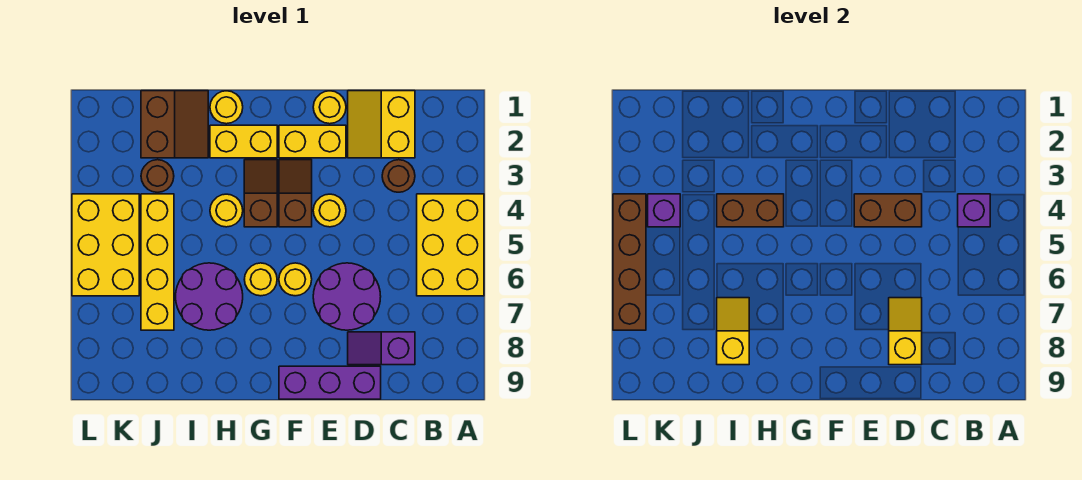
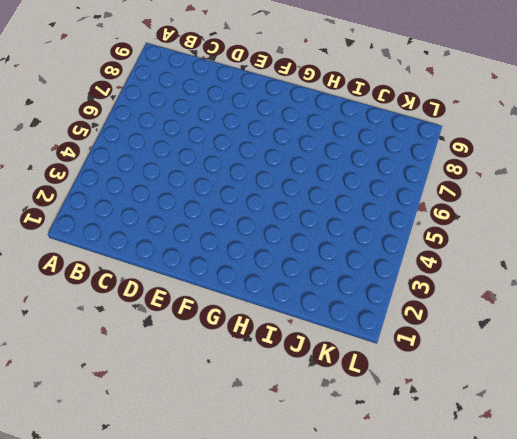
none -> yellow 2x3 brick [417,194,484,296]
none -> yellow 2x2 slope [348,91,415,158]
none -> brown 1x1 round brick [382,160,415,192]

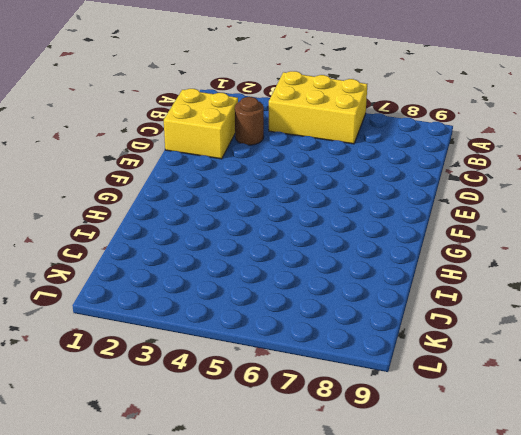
yellow 2x2 brick [164,89,238,159] -> yellow 2x2 slope [348,91,415,158]
none -> purple 1x2 slope [348,332,415,365]
none -> purple 2x2 round brick [313,263,381,330]
none -> purple 1x3 brick [279,366,381,399]

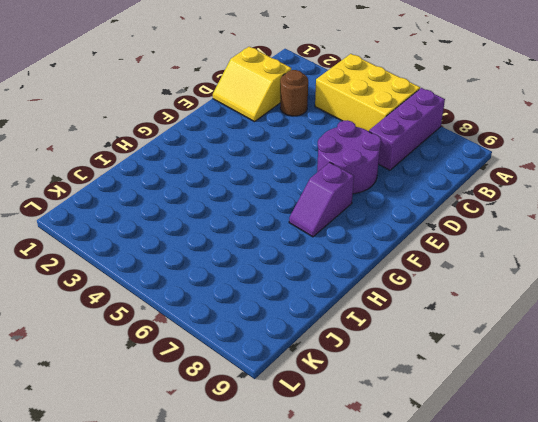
purple 1x3 brick [369,88,445,170] -> purple 1x3 brick moved to [279,366,381,399]
purple 1x2 slope [289,162,354,237] -> purple 1x2 slope moved to [348,332,415,365]
none -> yellow 1x1 round brick [313,91,346,124]
none -> yellow 1x2 brick [279,125,346,158]
none -> yellow 1x1 round brick [313,194,346,227]

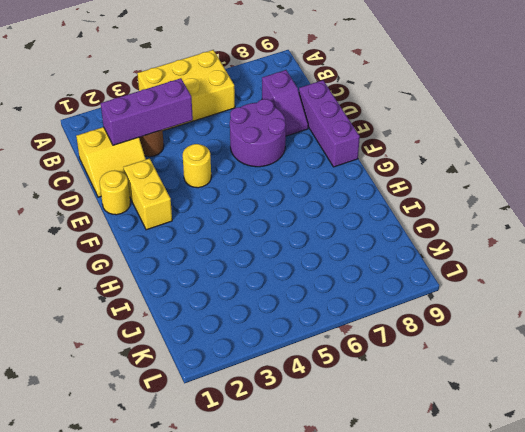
purple 1x3 brick [101,78,193,145] -> none
none -> brown 1x2 slope [279,160,312,227]
none -> yellow 1x1 round brick [279,263,312,296]
none -> yellow 1x2 brick [210,125,277,158]

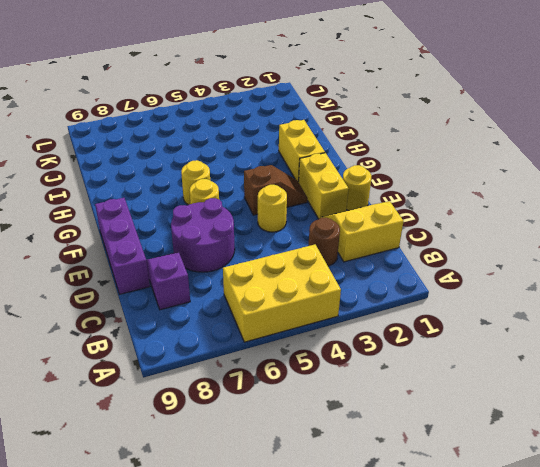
none -> brown 1x2 slope [244,160,277,227]
none -> yellow 1x1 round brick [210,91,243,124]
none -> yellow 1x1 round brick [210,194,243,227]

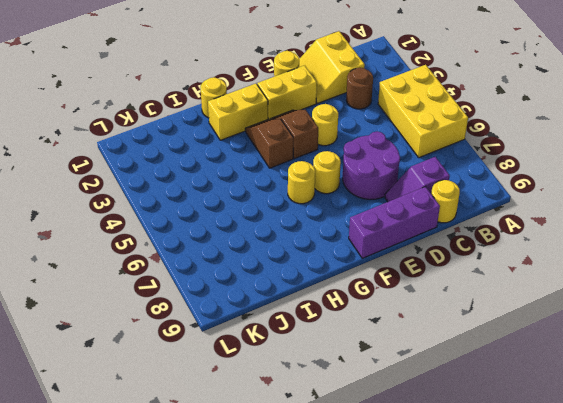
yellow 1x1 round brick [431,180,460,223] -> yellow 1x1 round brick moved to [210,194,243,227]
none -> purple 2x2 round brick [176,263,243,330]
none -> brown 2x2 slope [141,91,208,158]
none -> brown 1x1 round brick [141,160,174,192]

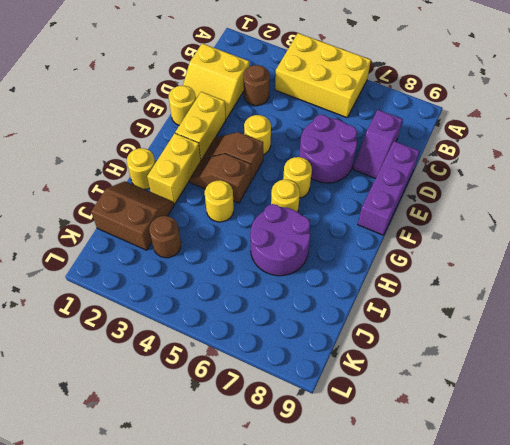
none -> yellow 1x4 brick [141,194,174,330]
none -> yellow 2x3 brick [72,194,139,296]
none -> purple 1x1 brick [958,194,990,227]

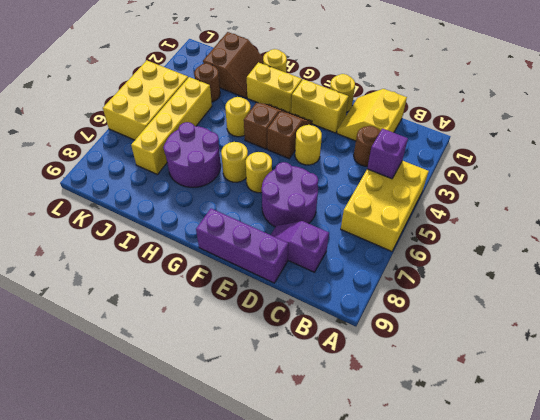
none -> brown 1x2 brick [854,194,922,227]
none -> yellow 1x2 slope [889,298,922,365]
none -> brown 1x2 brick [717,194,784,227]

